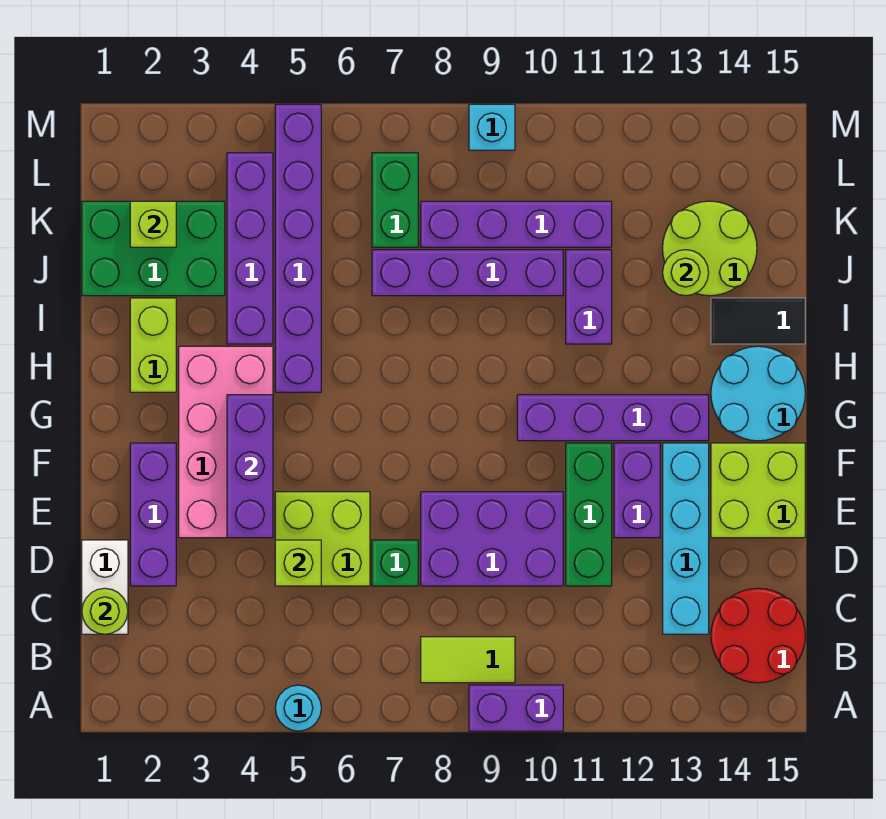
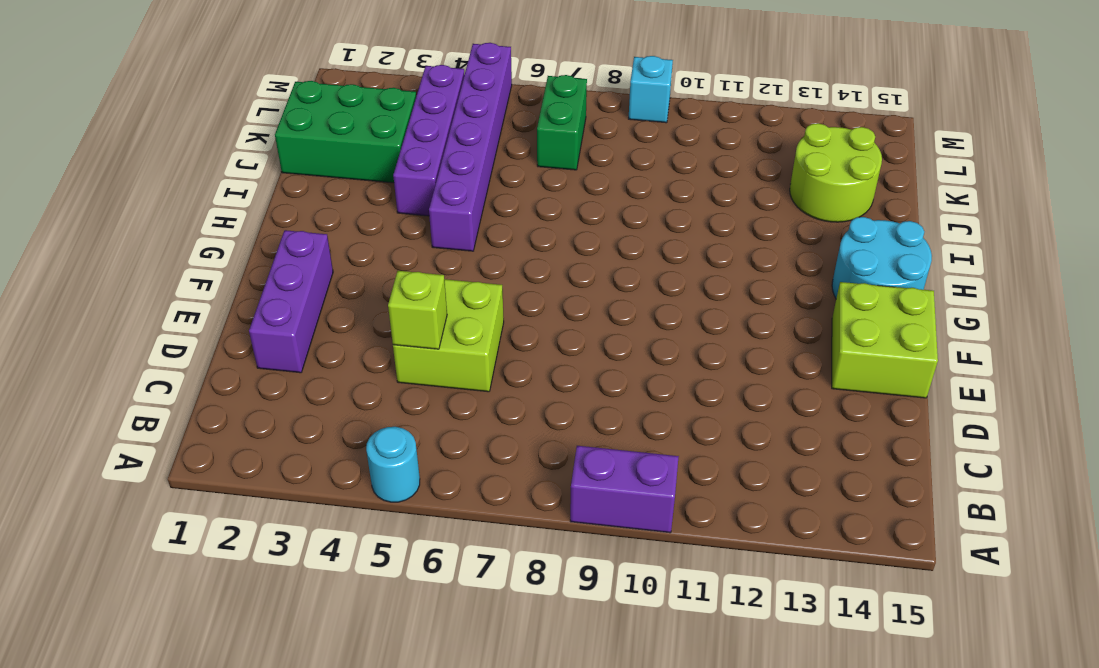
none -> lime 1x2 tile [421,637,515,683]
none -> red 2x2 round brick [711,588,805,683]
none -> white 1x2 brick [82,540,128,634]
none -> cyan 1x4 brick [663,443,709,634]

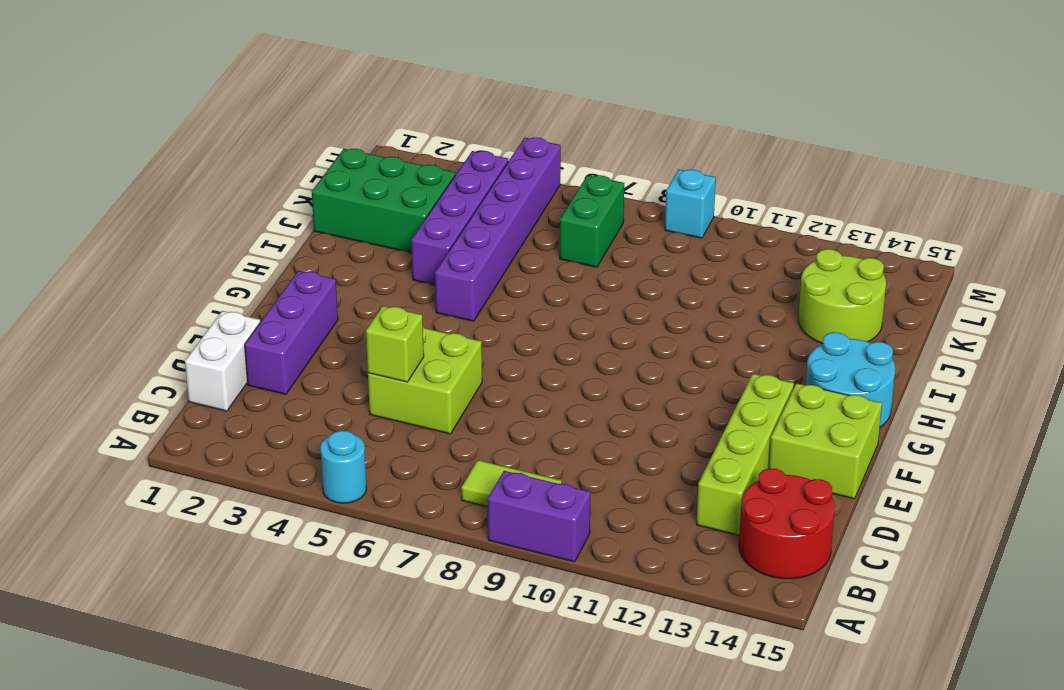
lime 1x4 brick [696,374,794,535] -> cyan 1x4 brick [663,443,709,634]
none -> green 1x1 brick [372,540,418,586]
none -> purple 2x3 brick [421,492,563,586]
none -> green 1x3 brick [566,443,612,586]
none -> pink 2x4 brick [179,346,273,538]

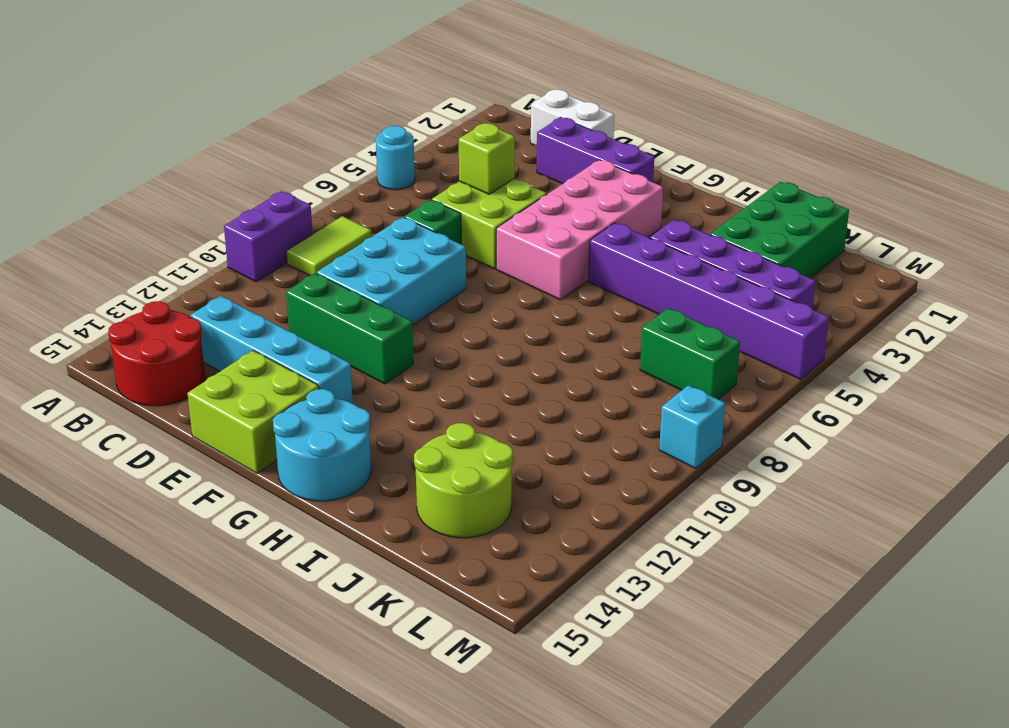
cyan 2x3 brick [317,217,466,325] -> purple 2x3 brick [421,492,563,586]
pink 2x4 brick [496,160,663,300] -> pink 2x4 brick turned to [179,346,273,538]
none -> purple 1x2 brick [614,443,660,538]
none -> purple 1x4 brick [517,395,709,441]
none -> lime 1x2 brick [130,298,176,392]
none -> purple 1x2 brick [566,250,612,344]

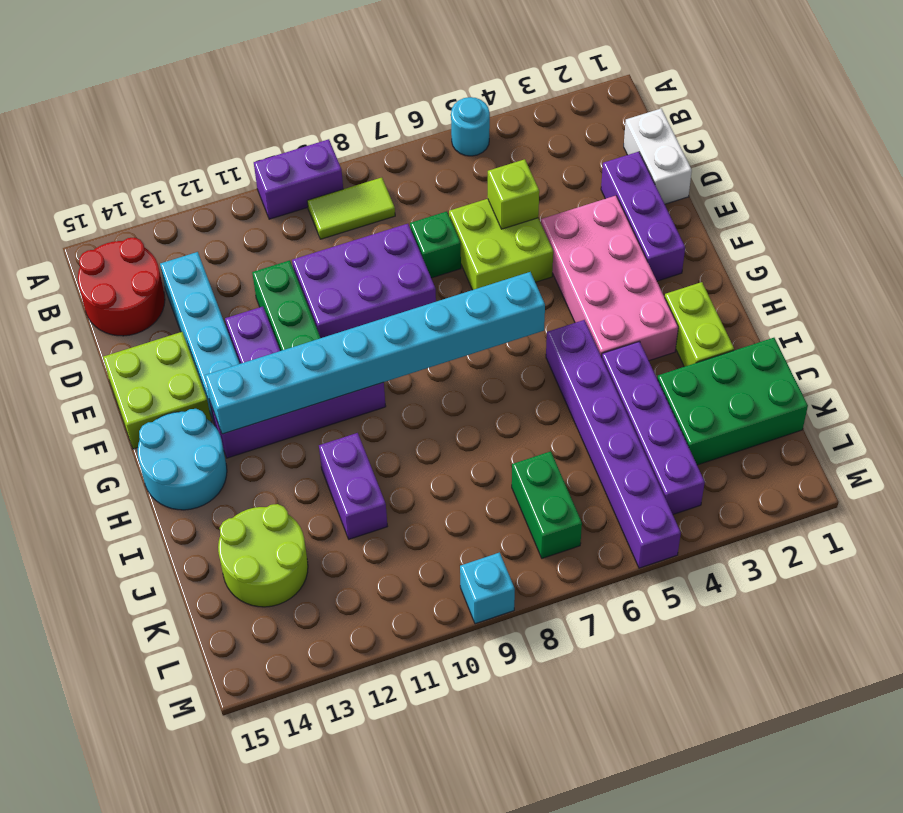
cyan 1x8 brick [205,272,545,434] -> none
none -> black 1x2 tile [711,298,805,344]
none -> purple 1x4 brick [372,250,563,296]
none -> purple 1x4 brick [421,201,612,247]
none -> lime 1x1 round brick [82,588,128,634]

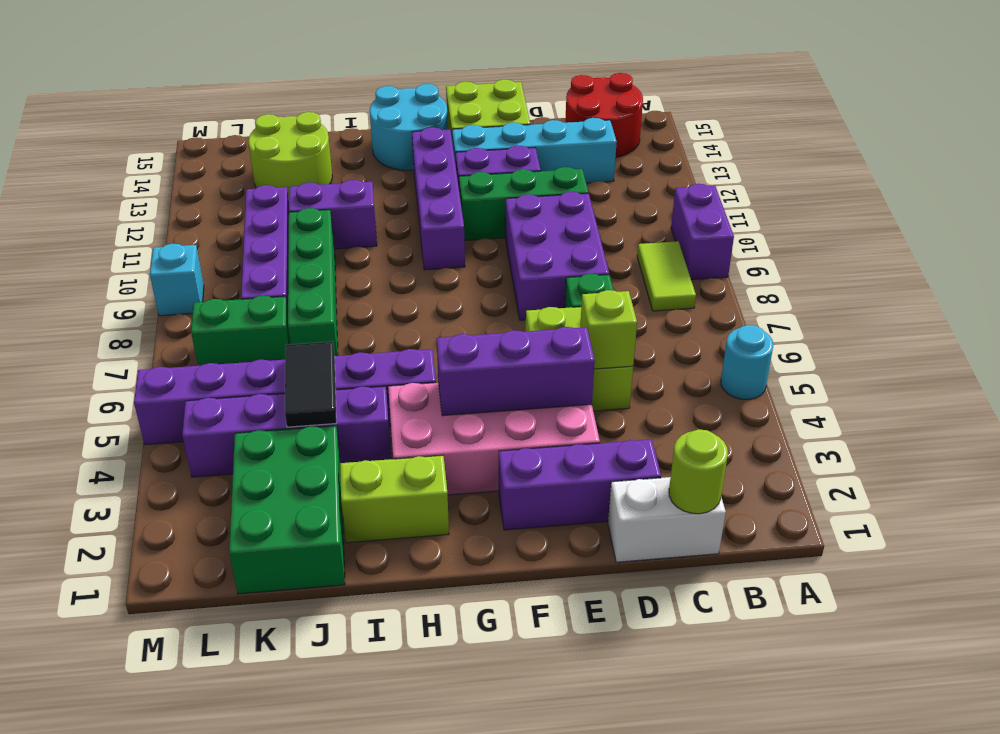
black 1x2 tile [285,342,336,427] -> black 1x2 tile moved to [711,298,805,344]
green 1x4 brick [288,208,338,356] -> purple 1x4 brick [372,250,563,296]
none -> lime 1x1 round brick [663,250,709,296]
none -> lime 1x1 brick [130,201,176,247]

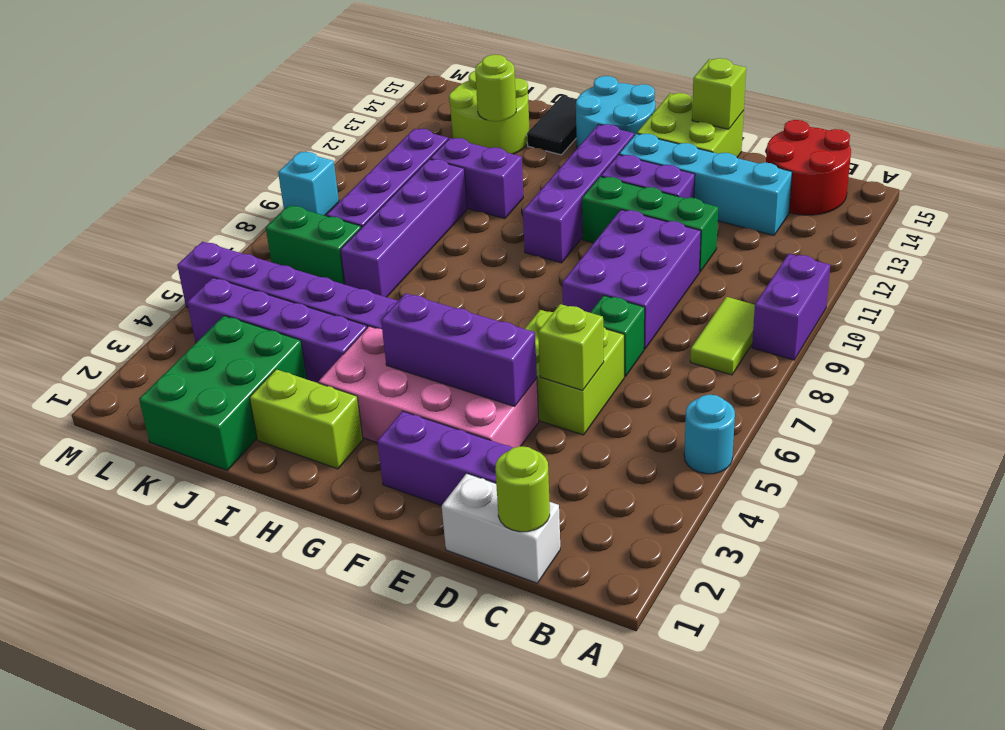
lime 1x1 brick [692,58,746,129] -> lime 1x1 brick moved to [130,201,176,247]

